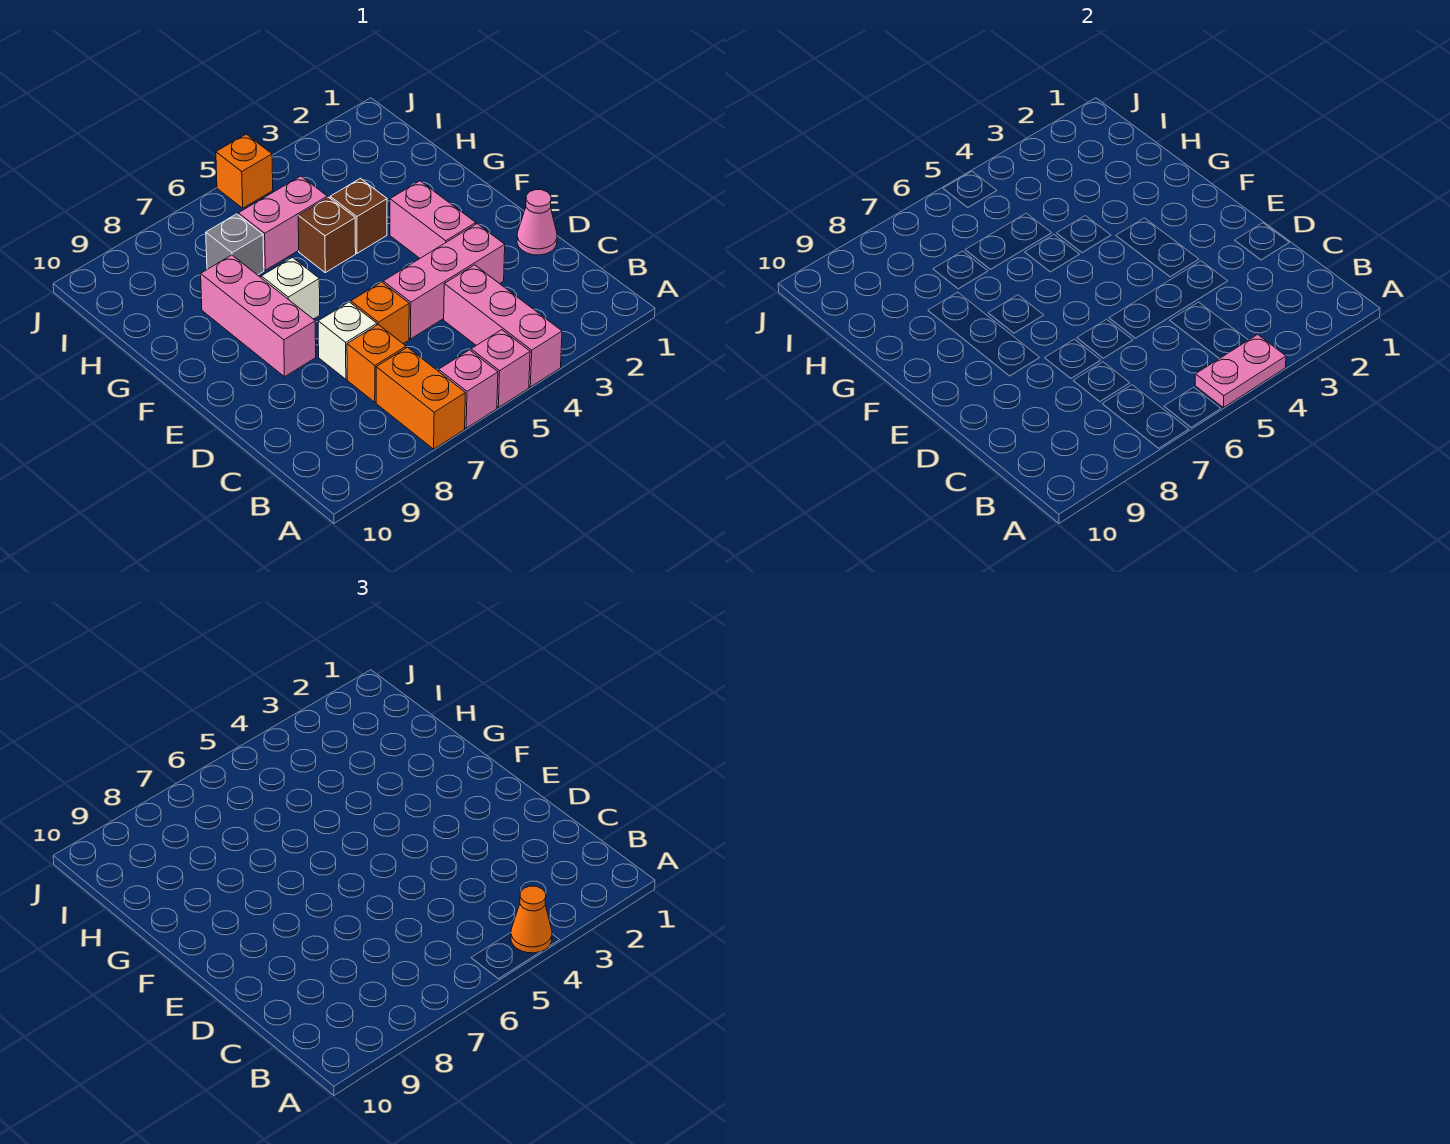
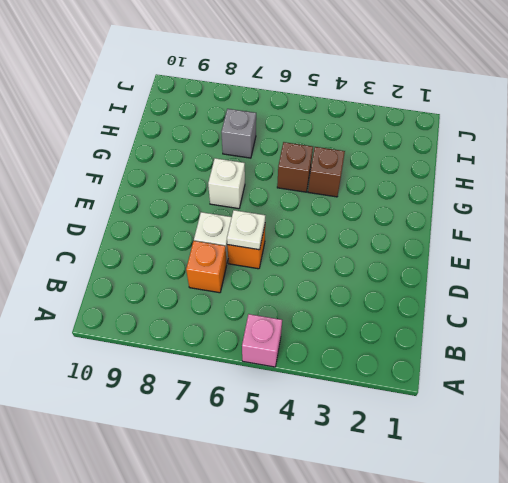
white 1x1 plate [227,210,265,250] -> none
none -> pink 1x3 brick [444,265,562,387]
none -> pink 1x1 brick [439,350,498,428]
none -> orange 1x2 brick [376,347,465,449]

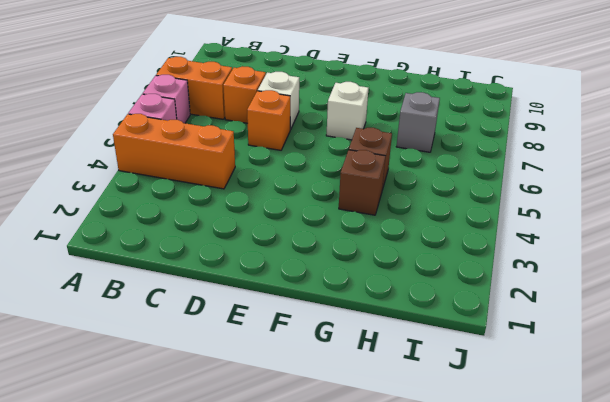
orange 1x3 brick [113,114,235,189] -> pink 1x3 brick [444,265,562,387]
none -> pink 1x1 cone [517,190,557,255]
none -> pink 1x3 brick [383,224,505,339]
none -> pink 1x2 brick [390,181,476,258]

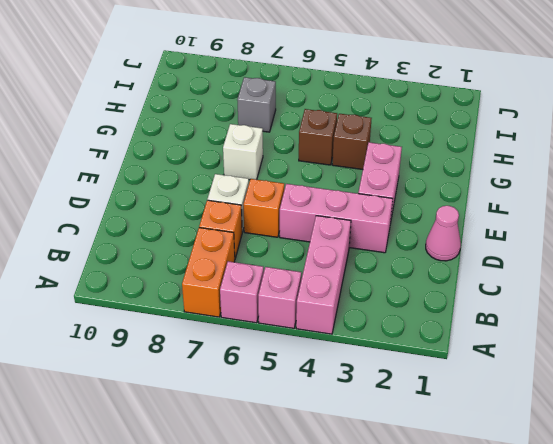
none -> pink 1x3 brick [201,255,316,377]
none -> pink 1x2 brick [238,176,327,270]
none -> orange 1x1 brick [216,134,273,208]

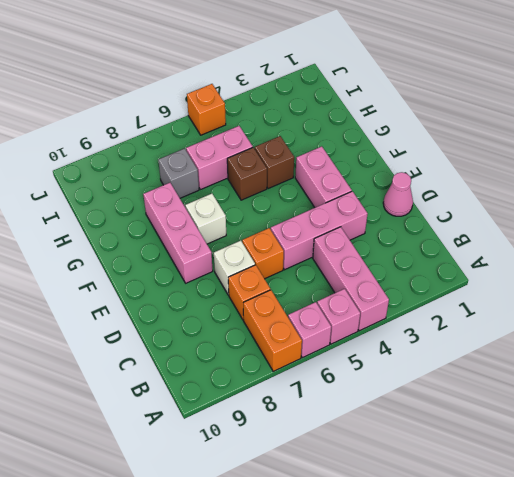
none -> pink 1x2 plate [1195,334,1286,408]
none -> orange 1x1 cone [511,886,552,953]

